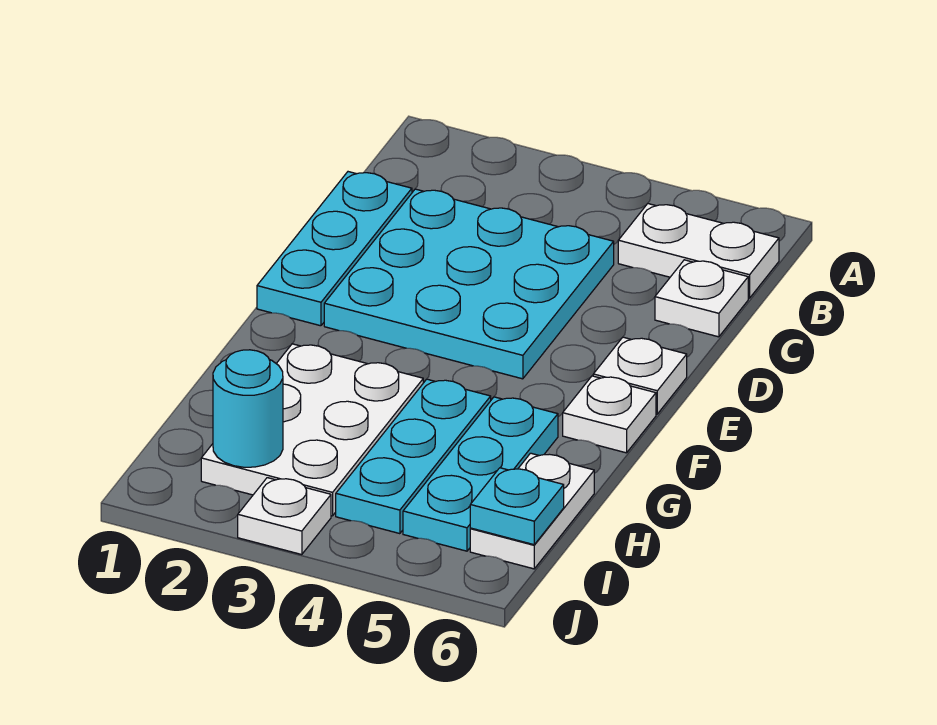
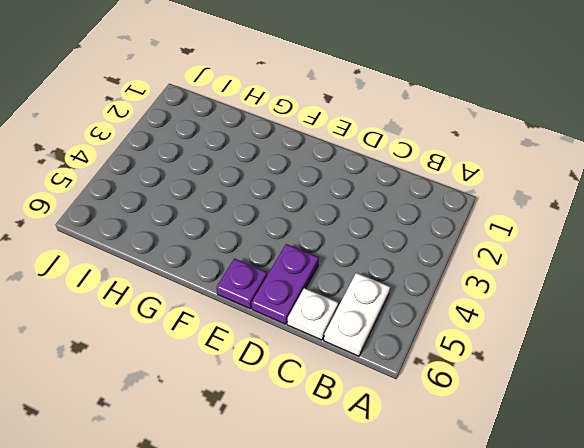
purple 1x2 plate [252,244,319,324] -> none
purple 1x1 plate [217,259,267,309] -> white 1x1 plate [593,337,687,414]
none -> cyan 1x3 plate [257,172,412,326]
none -> cyan 3x3 plate [324,189,614,379]
none -> white 1x1 plate [563,376,656,453]

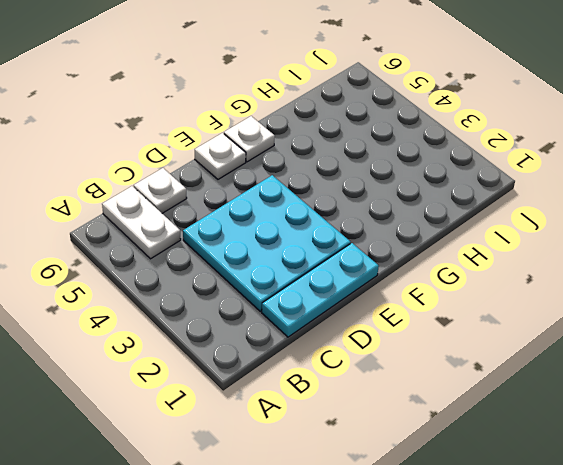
none -> white 2x3 plate [201,344,423,516]
none -> cyan 1x3 plate [336,379,491,534]
none -> cyan 1x3 plate [403,397,558,551]

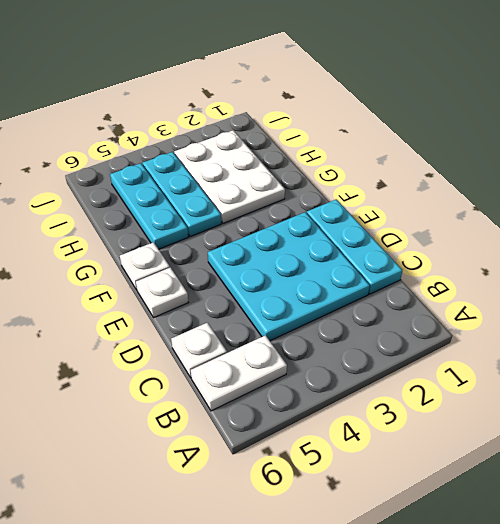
none -> white 1x2 plate [470,453,594,569]
none -> white 1x1 plate [238,478,331,555]
none -> cyan 1x1 round brick [213,350,283,467]

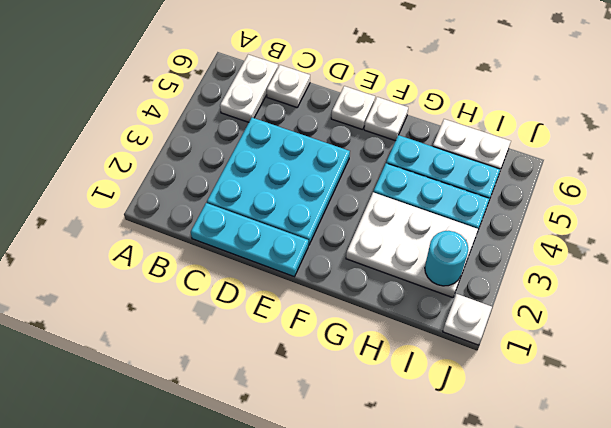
white 1x1 plate [443,294,492,345] -> white 1x1 plate moved to [238,478,331,555]
none -> cyan 1x1 plate [470,468,564,545]

